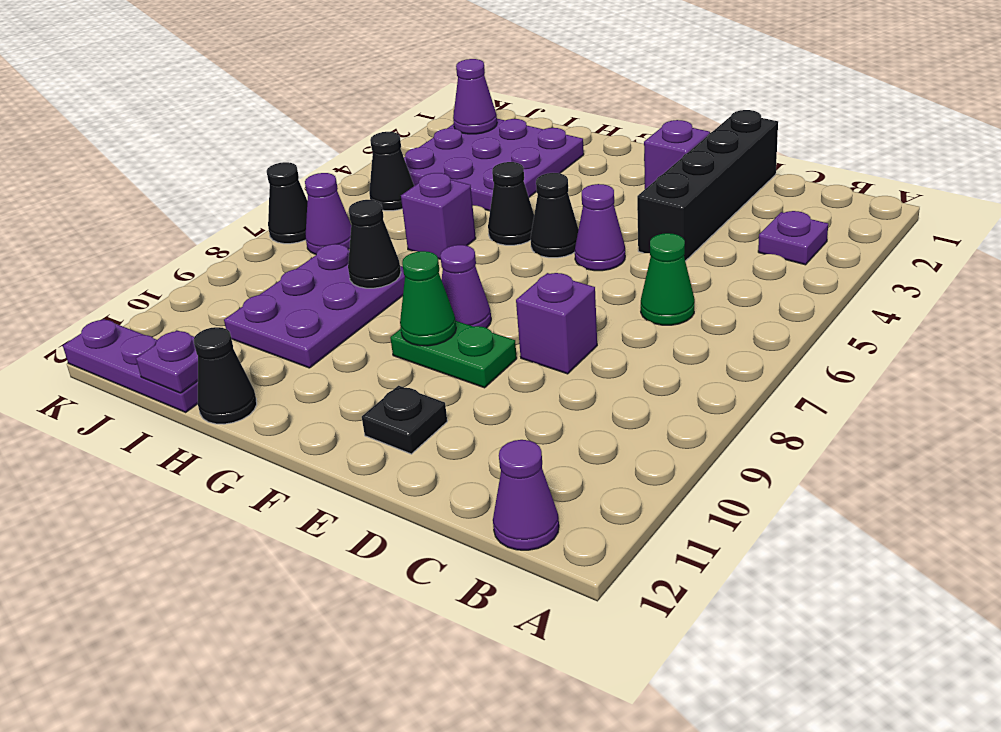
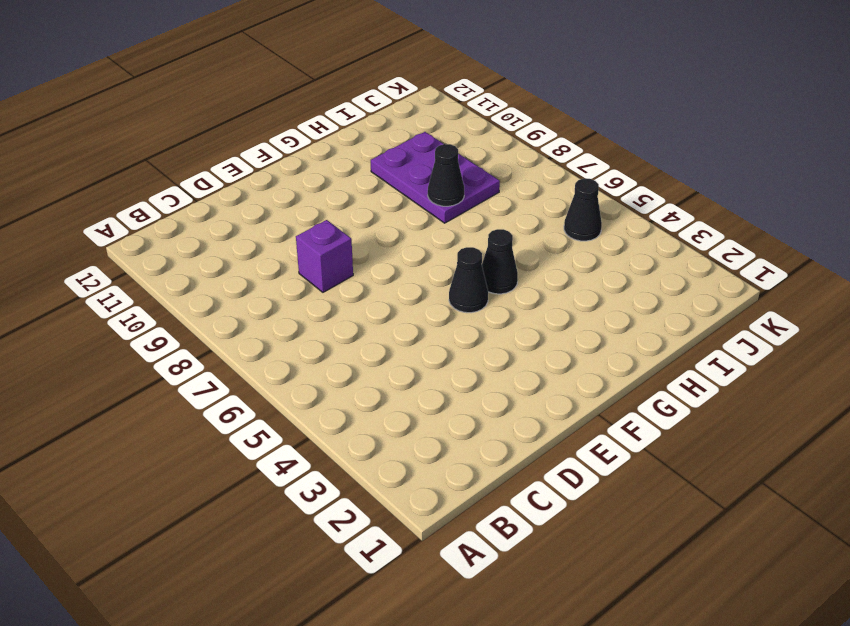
none -> purple 1x1 plate [758,211,828,265]
none -> purple 1x1 cone [493,440,559,550]
none -> green 1x1 cone [641,233,695,325]

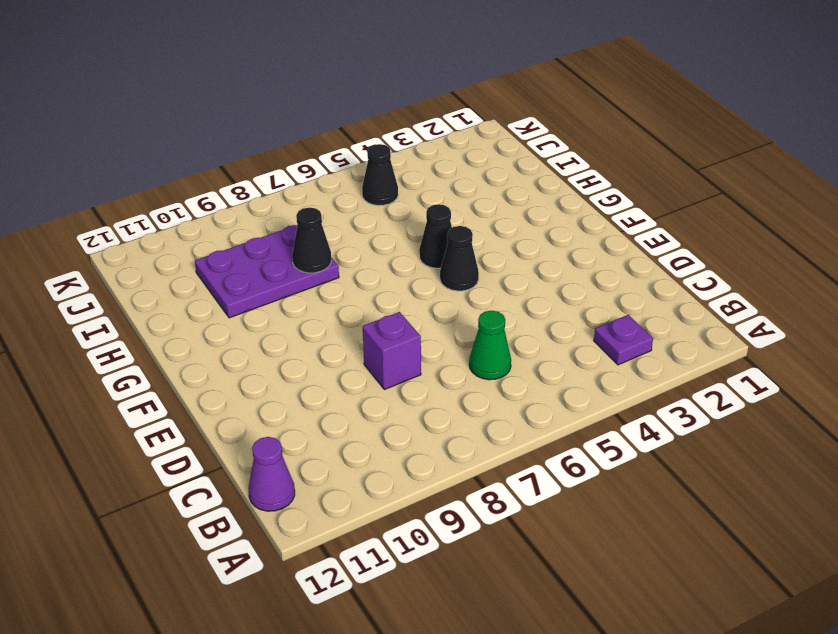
none -> black 1x4 brick [637,110,778,261]
none -> purple 1x1 brick [644,120,710,189]
none -> purple 1x1 cone [575,184,625,271]

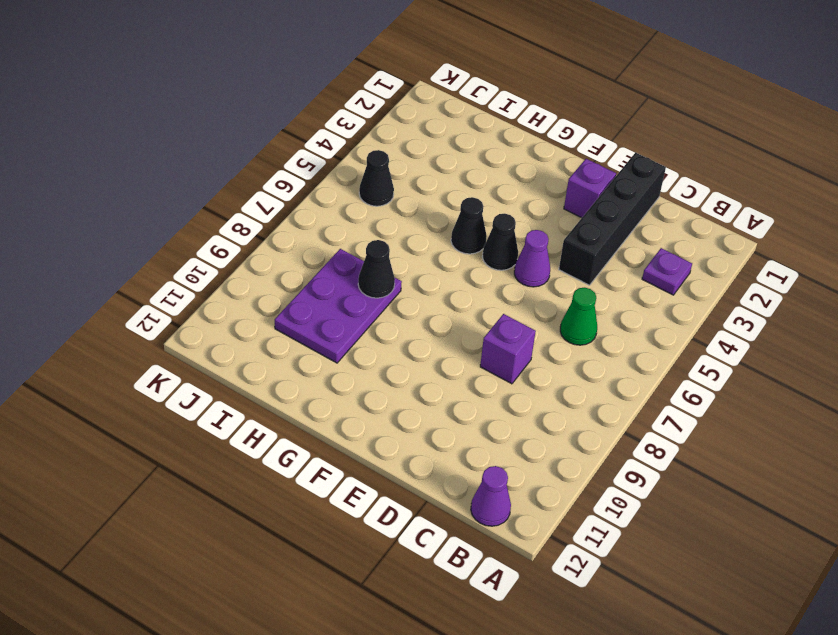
none -> green 1x2 plate [390,321,517,388]
none -> black 1x1 plate [362,386,447,454]
none -> purple 1x1 cone [440,245,491,328]

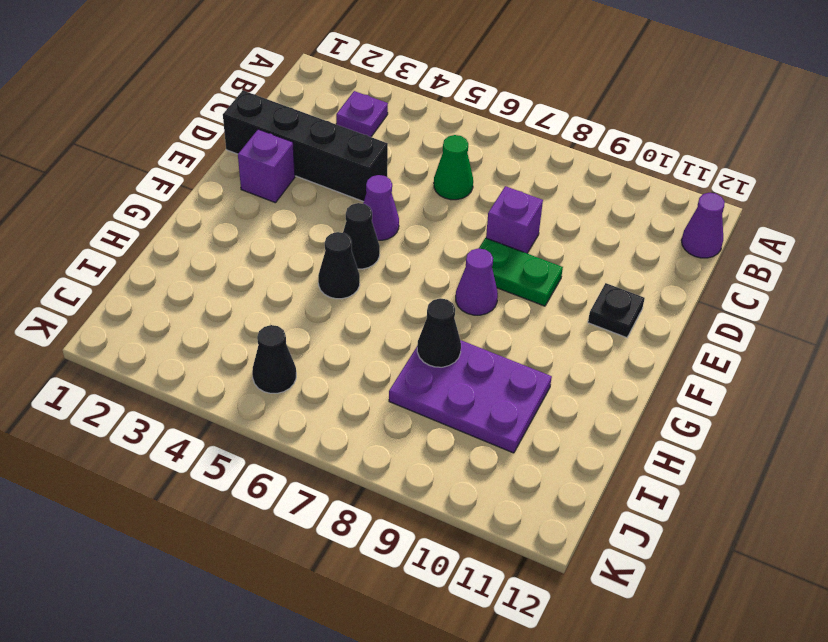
green 1x2 plate [479,238,563,306] -> green 1x2 plate turned to [390,321,517,388]
none -> purple 3x3 plate [404,119,584,211]
none -> purple 1x1 brick [401,173,476,259]
none -> black 1x1 cone [194,327,257,424]

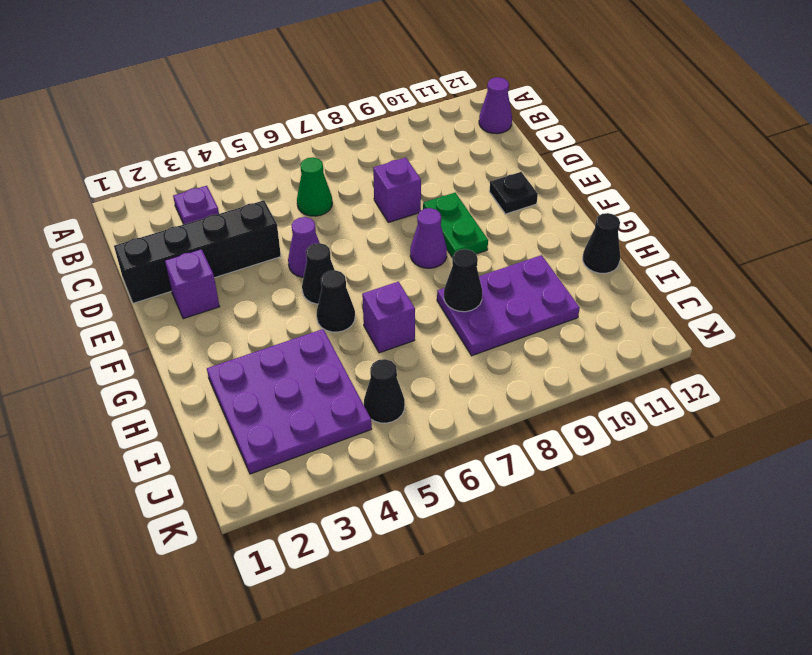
none -> purple 1x3 plate [63,319,198,412]
none -> purple 1x1 cone [305,173,351,254]
none -> black 1x1 cone [267,162,308,244]

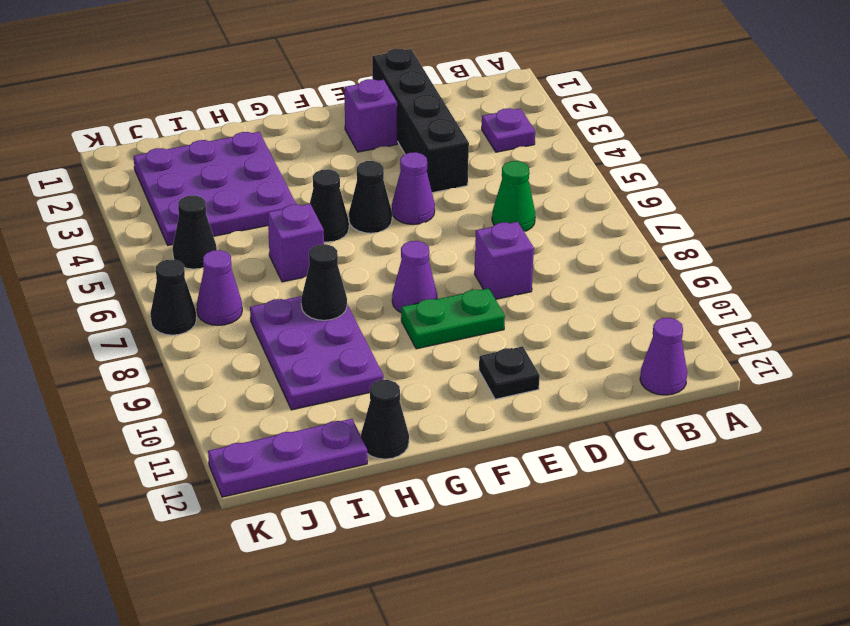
none -> green 1x1 cone [400,251,456,346]
none -> purple 1x1 plate [136,330,198,393]
none -> purple 1x1 cone [453,59,497,134]

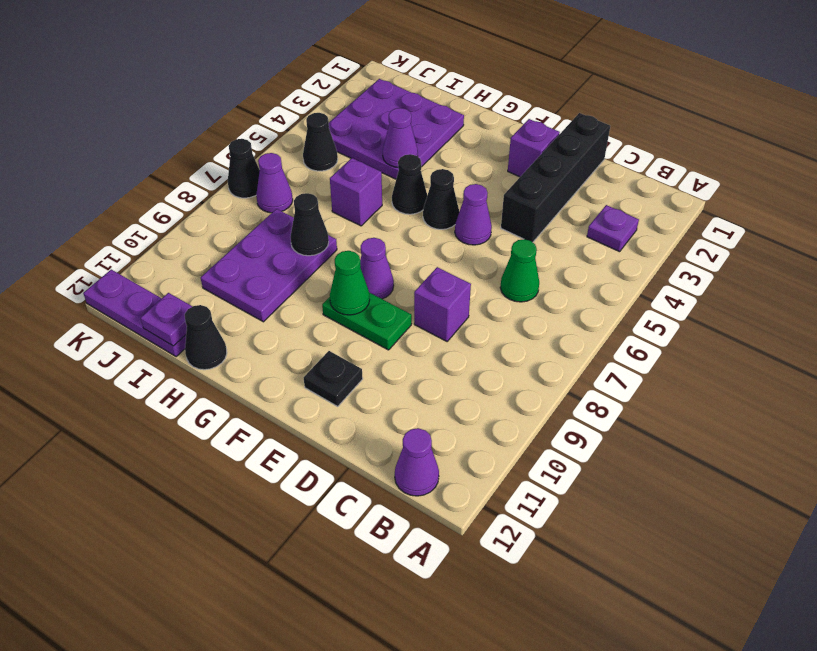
purple 1x1 cone [383,108,418,167] -> purple 1x1 cone moved to [453,59,497,134]

